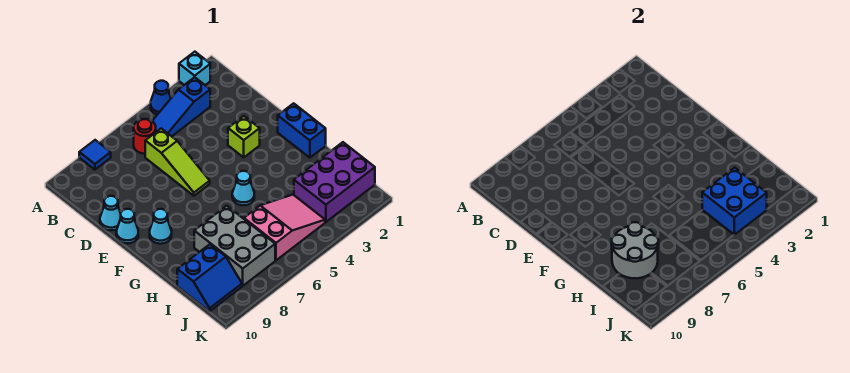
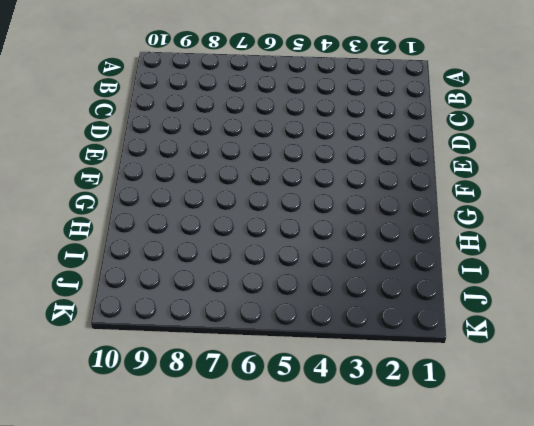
none -> cyan 1x1 brick [179,52,210,85]
none -> blue 1x1 cone [151,81,171,115]
none -> blue 1x1 tile [79,140,111,170]

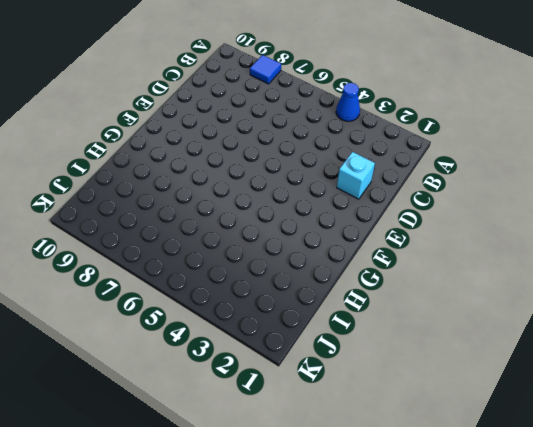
cyan 1x1 brick [337,152,375,199] -> cyan 1x1 brick moved to [179,52,210,85]
none -> blue 1x3 slope [153,77,210,136]
none -> red 1x1 round brick [134,119,156,154]
none -> lime 1x3 slope [145,128,210,196]

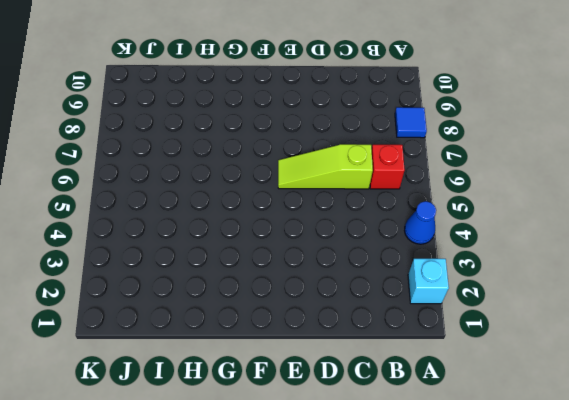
red 1x1 brick [370,145,405,189] -> red 1x1 round brick [134,119,156,154]
none -> blue 1x3 slope [153,77,210,136]
none -> cyan 1x1 cone [100,196,121,230]
none -> lime 1x1 brick [228,116,260,157]

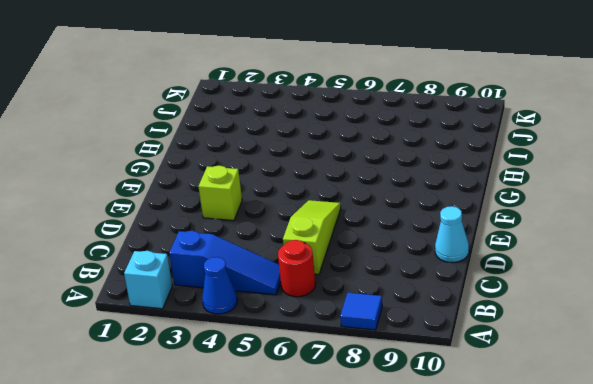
none -> cyan 1x1 cone [116,209,138,243]
none -> blue 1x2 brick [278,103,326,158]
none -> cyan 1x1 cone [150,209,172,244]

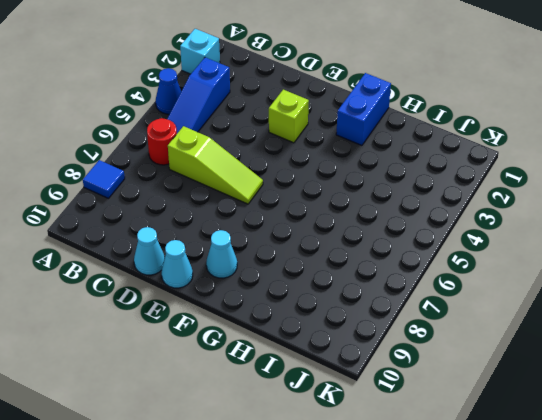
blue 1x2 brick [336,73,391,145] -> blue 1x2 brick turned to [278,103,326,158]
none -> cyan 1x1 cone [232,171,254,205]
none -> grey 2x3 brick [194,206,275,286]
none -> purple 2x3 brick [294,142,375,222]

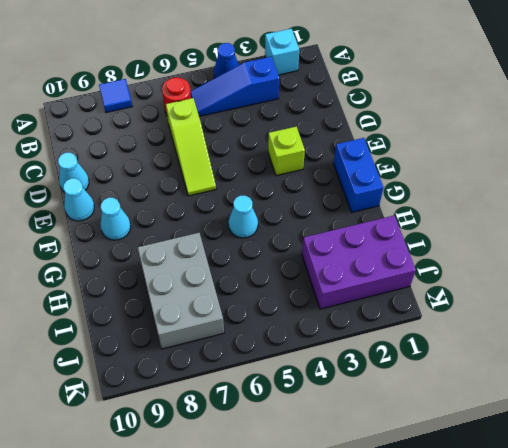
none -> pink 2x3 slope [244,195,325,260]
none -> blue 2x2 slope [177,244,242,311]
none -> grey 2x2 round brick [612,222,658,278]

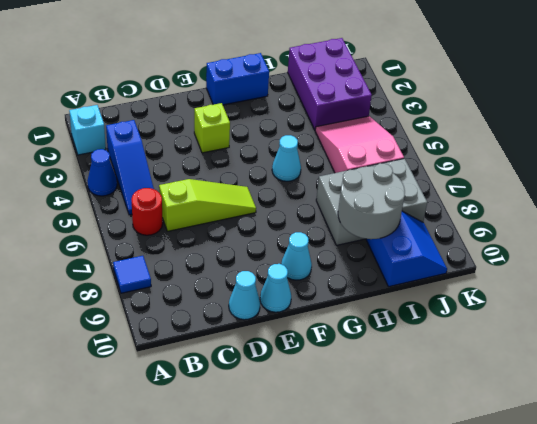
none -> blue 2x2 brick [702,168,767,235]

